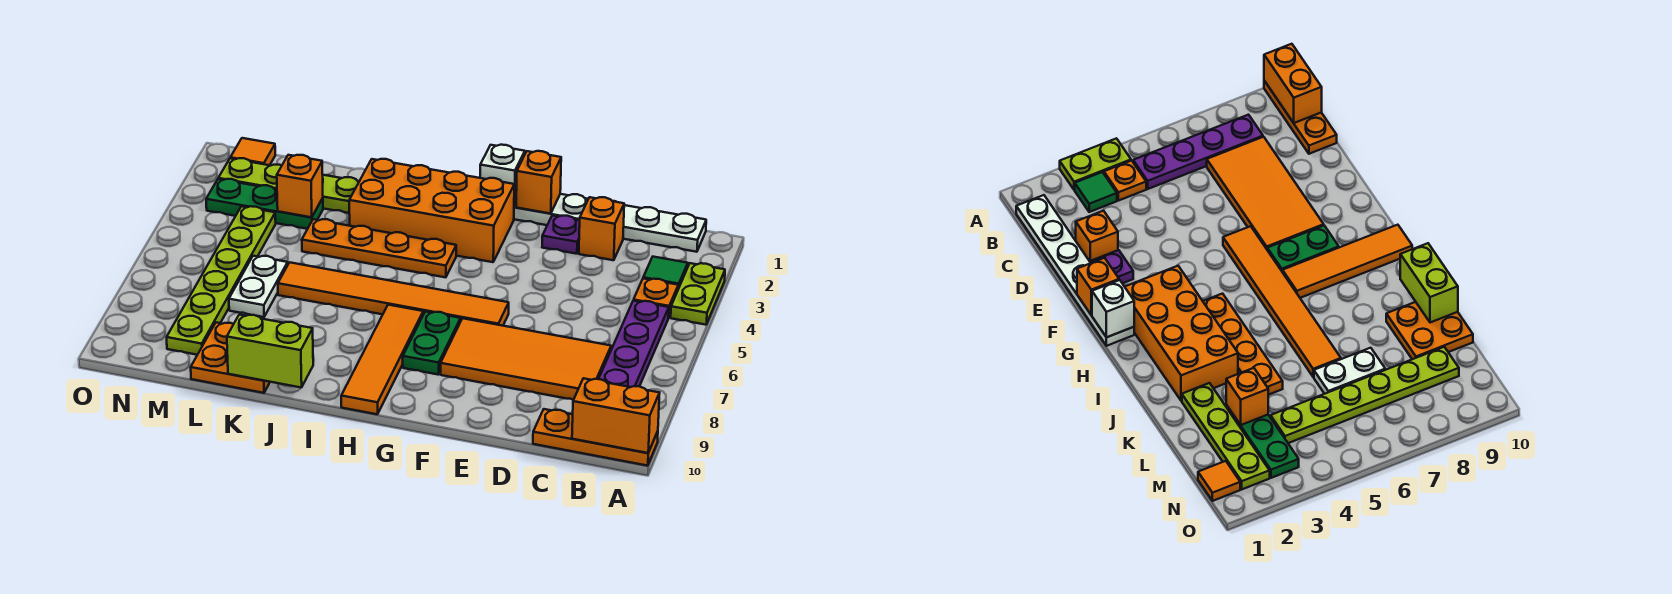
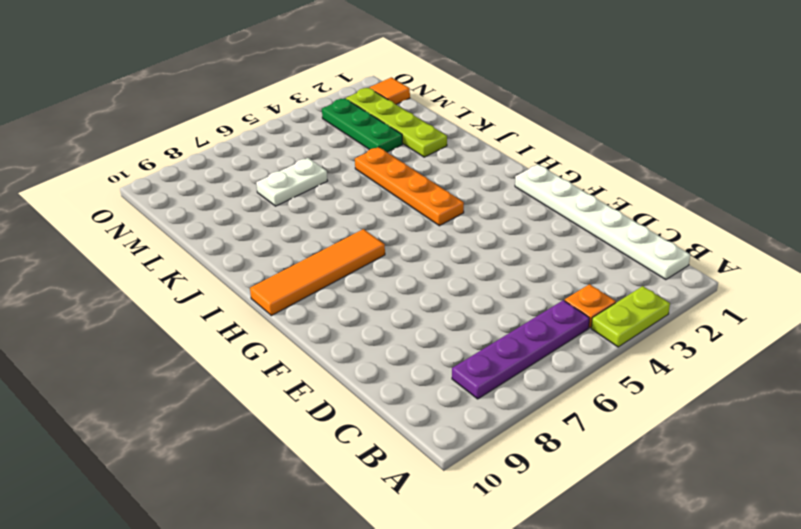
none -> orange 1x3 plate [533,409,658,466]
none -> green 1x1 tile [643,257,688,289]
none -> orange 2x4 tile [441,318,611,400]

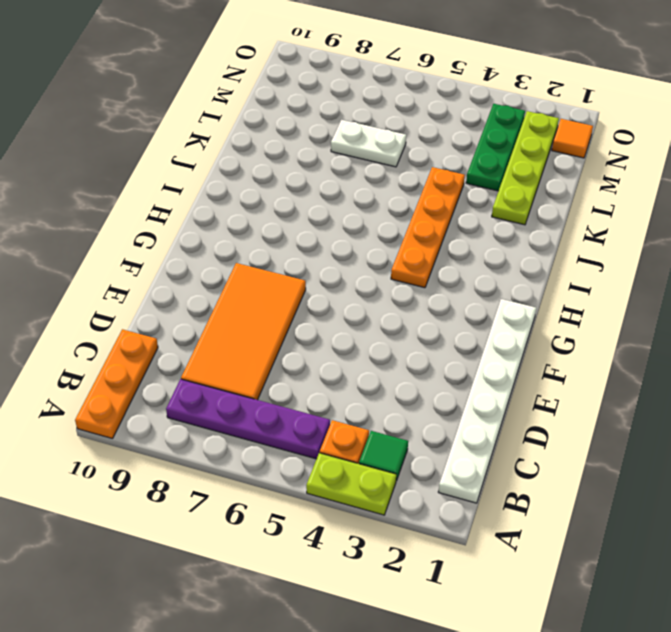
none -> orange 1x1 brick [579,197,624,260]
none -> purple 1x1 plate [542,215,580,254]
none -> orange 1x6 tile [278,262,509,326]

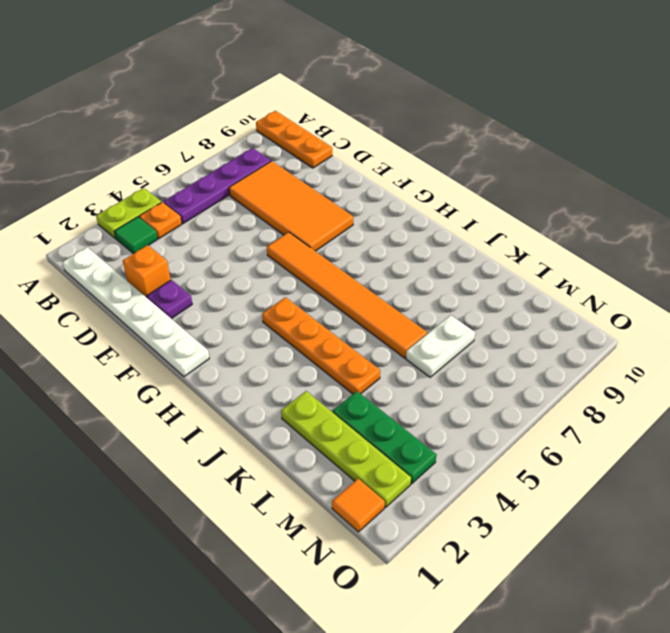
none -> orange 2x4 brick [349,159,514,262]
none -> green 1x2 plate [403,312,461,375]
none -> orange 1x4 tile [341,305,423,414]

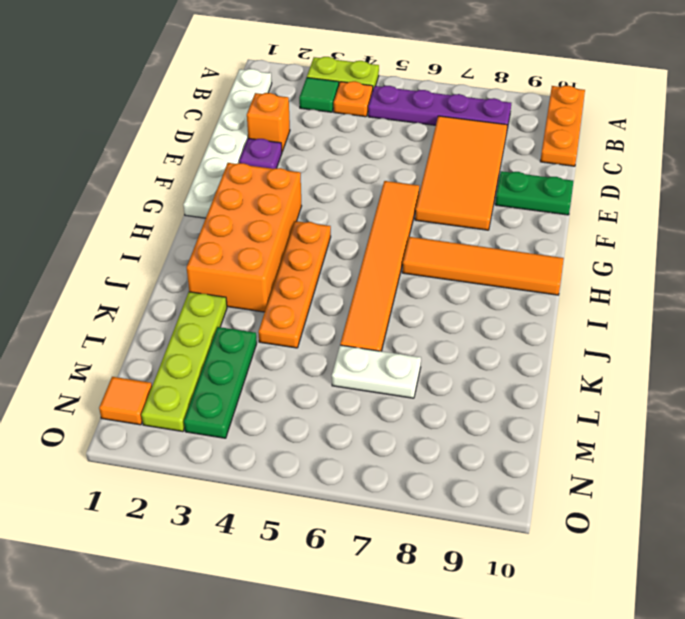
green 1x2 plate [495,171,573,215] -> green 1x2 plate moved to [403,312,461,375]
none -> orange 2x2 plate [191,322,270,393]
none -> lime 1x6 plate [167,206,276,355]
none -> orange 1x2 brick [572,378,660,453]

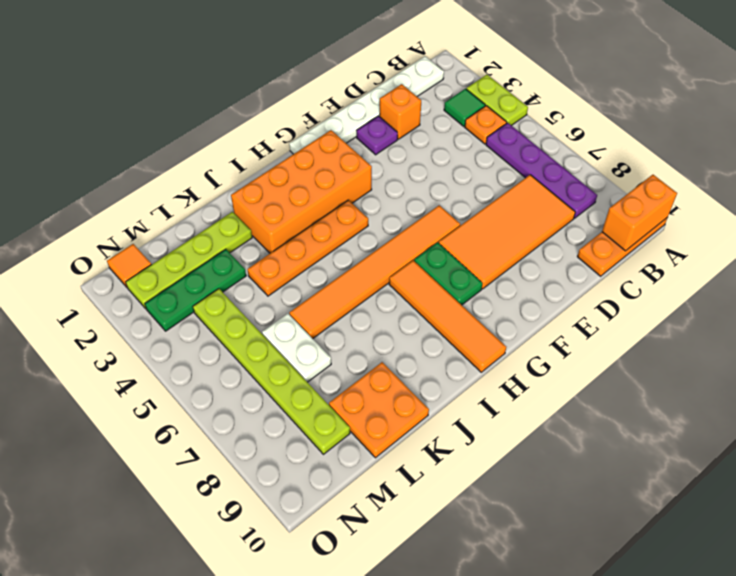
none -> orange 1x1 brick [516,151,561,214]
none -> white 1x1 brick [480,145,525,207]
none -> lime 1x2 brick [227,315,313,388]

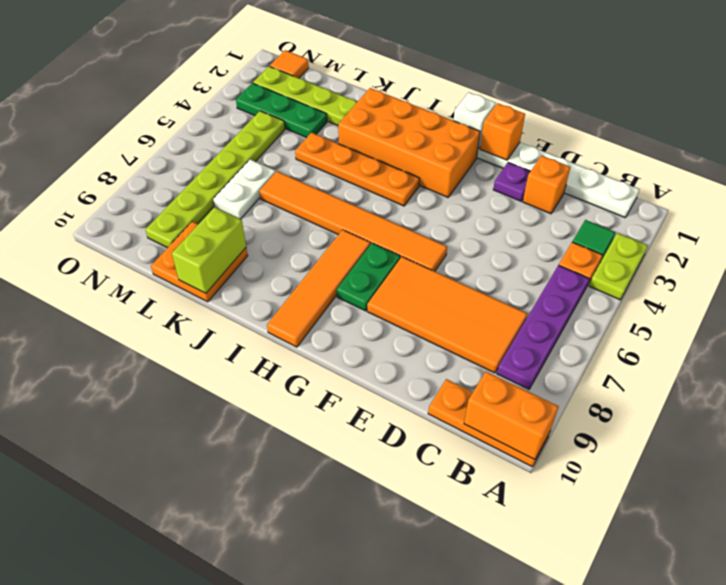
lime 1x2 brick [172,207,246,293] -> lime 1x2 brick turned to [227,315,313,388]
none -> orange 1x1 brick [277,155,323,217]

